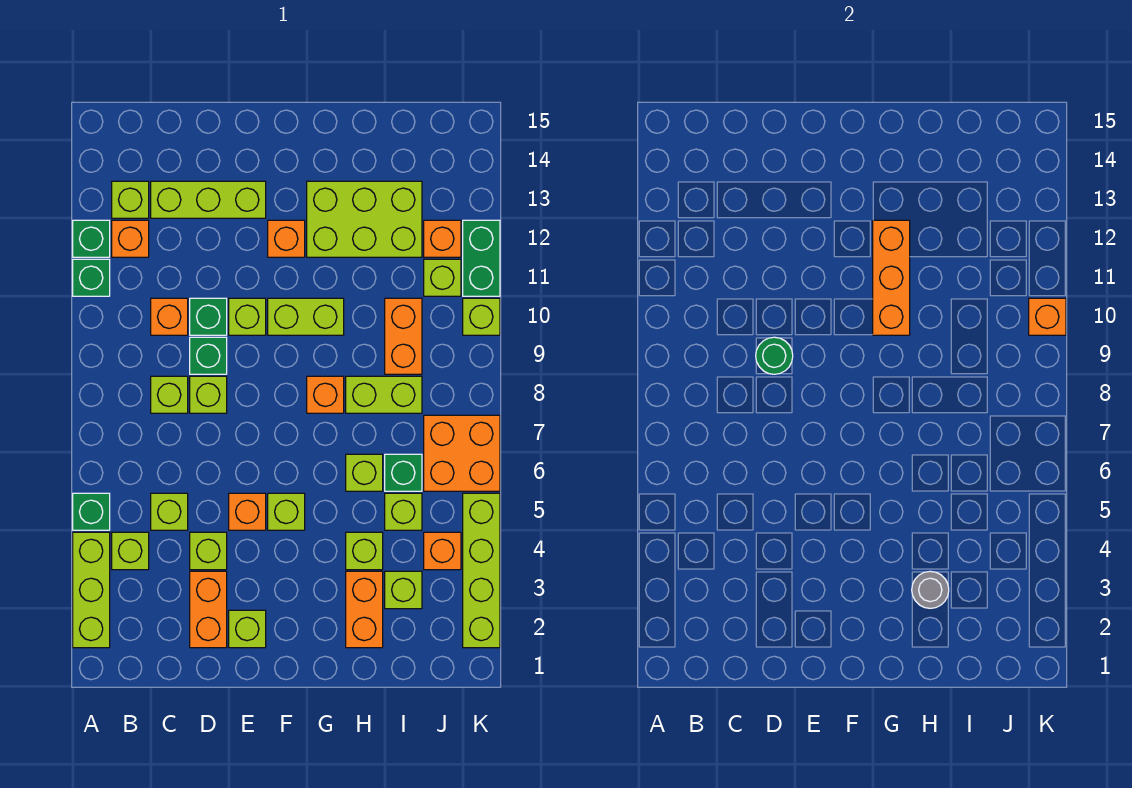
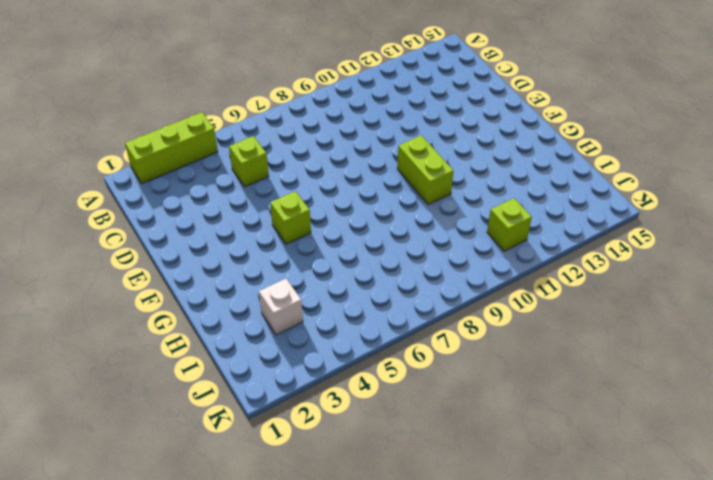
white 1x1 brick [259,279,303,335] -> lime 1x1 brick [385,571,422,609]
none -> green 1x1 brick [73,493,110,530]
none -> green 1x1 brick [73,259,110,296]
none -> green 1x1 brick [73,220,110,257]
none -> lime 1x1 brick [112,532,149,570]

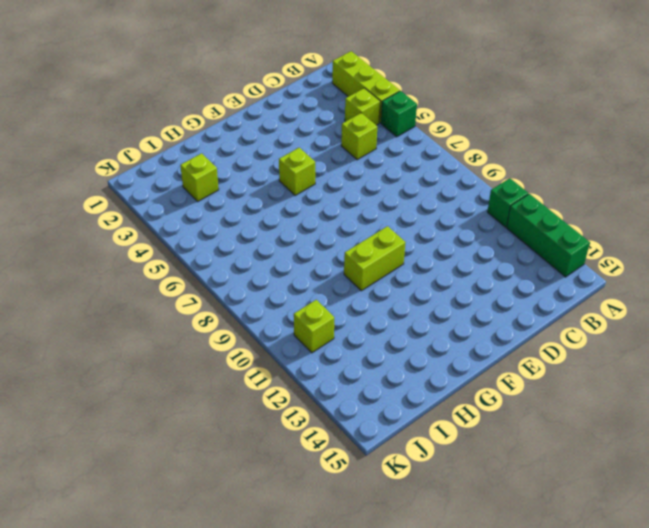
green 1x3 brick [507,194,590,277] -> green 1x1 brick [73,220,110,257]
none -> orange 1x1 brick [112,220,149,257]
none -> lime 1x1 brick [112,181,149,218]
none -> lime 1x1 brick [151,376,188,413]
none -> orange 1x1 brick [151,298,188,335]

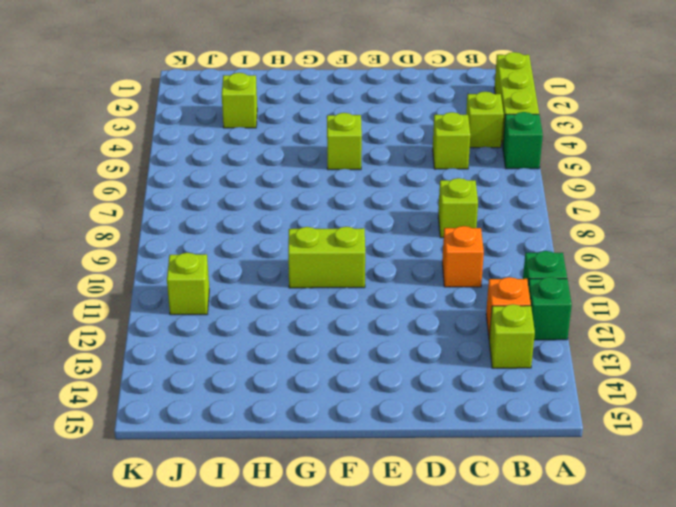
none -> lime 1x3 brick [151,181,266,218]
none -> orange 1x2 brick [190,571,227,648]
none -> lime 1x1 brick [190,532,227,570]
none -> lime 1x1 brick [190,376,227,413]

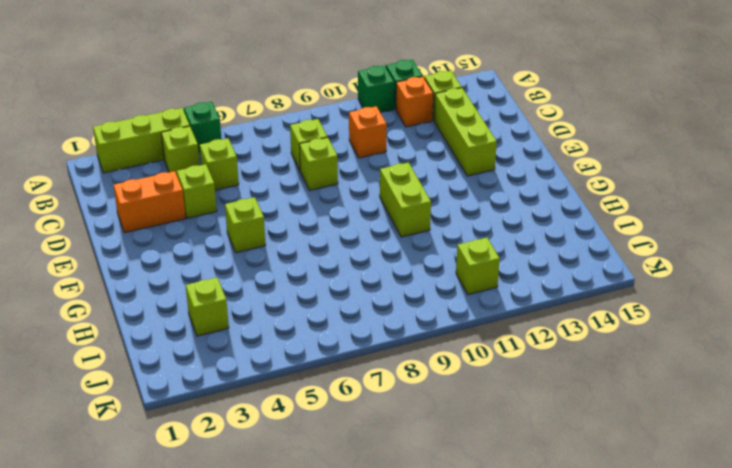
none -> green 1x1 brick [190,337,227,374]
none -> green 1x1 brick [190,298,227,335]
none -> lime 1x1 brick [229,610,266,648]
none -> orange 1x1 brick [229,493,266,530]

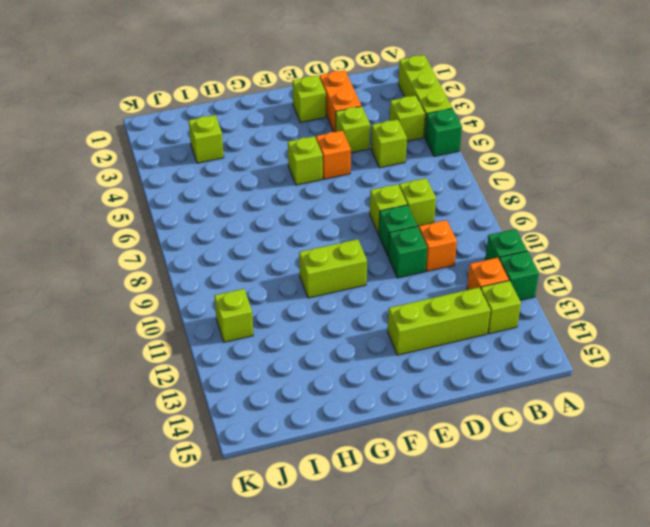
none -> lime 1x1 brick [229,298,266,335]
none -> orange 1x1 brick [268,220,305,257]
none -> orange 1x1 brick [307,376,344,413]
none -> lime 2x3 brick [307,181,422,257]

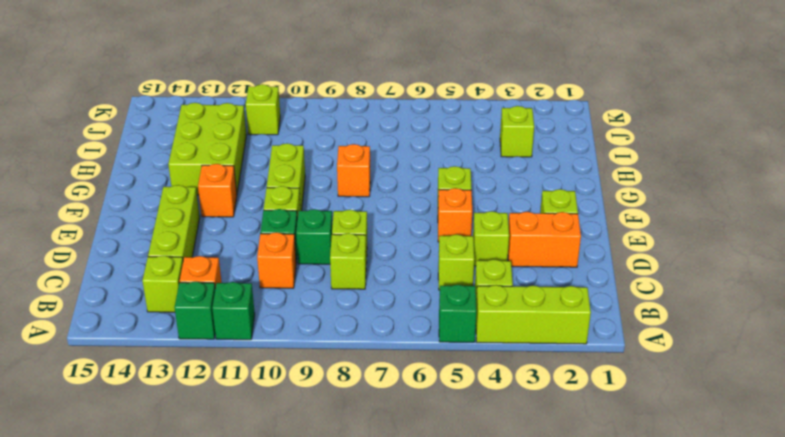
none -> orange 1x2 brick [346,571,383,648]
none -> lime 1x1 brick [346,532,383,570]
none -> lime 1x1 brick [346,454,383,491]
none -> lime 1x2 brick [346,376,422,413]

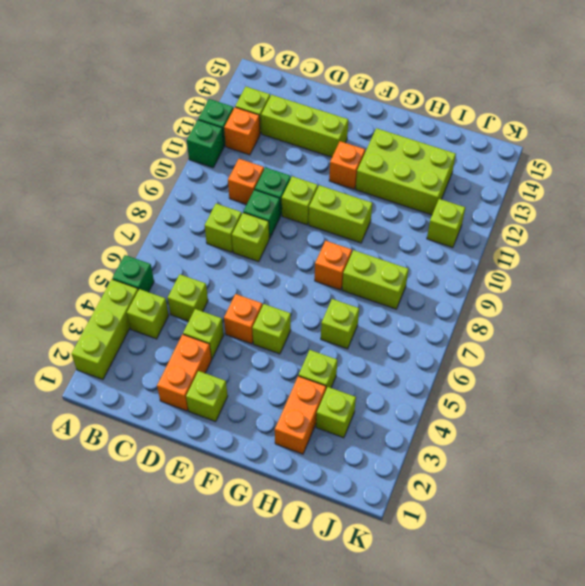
none -> lime 1x1 brick [385,493,422,530]
none -> green 1x1 brick [385,454,422,491]
none -> orange 1x2 brick [385,298,422,374]
none -> orange 1x1 brick [424,532,461,570]

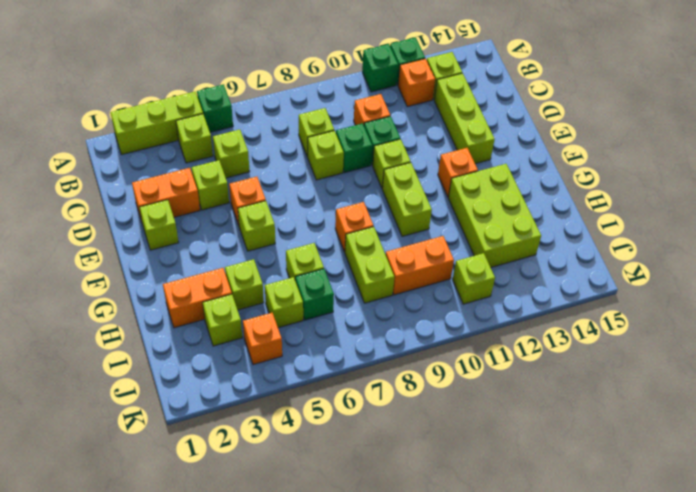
none -> orange 2x2 brick [424,415,500,491]
none -> orange 1x1 brick [424,220,461,257]
none -> lime 1x4 brick [463,493,500,648]
none -> lime 1x1 brick [463,298,500,335]

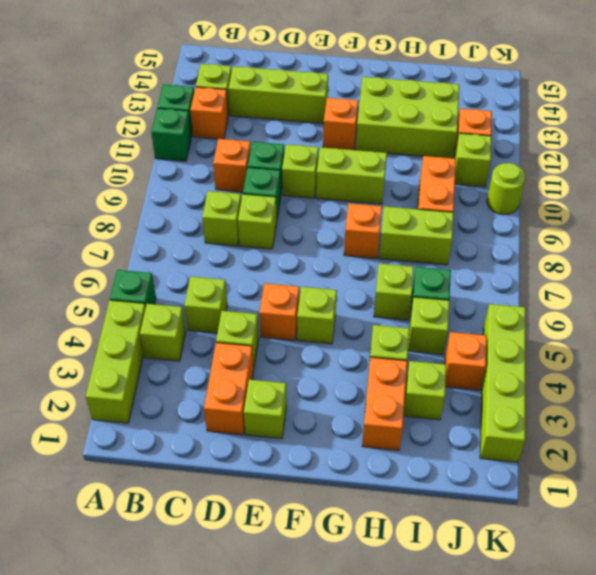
lime 1x1 round brick [487,163,526,215] -> lime 1x1 brick [463,298,500,335]
none -> orange 2x2 brick [424,415,500,491]
none -> green 1x2 brick [463,220,500,296]
none -> green 1x1 round brick [756,337,793,374]
none -> orange 1x3 brick [873,220,910,335]

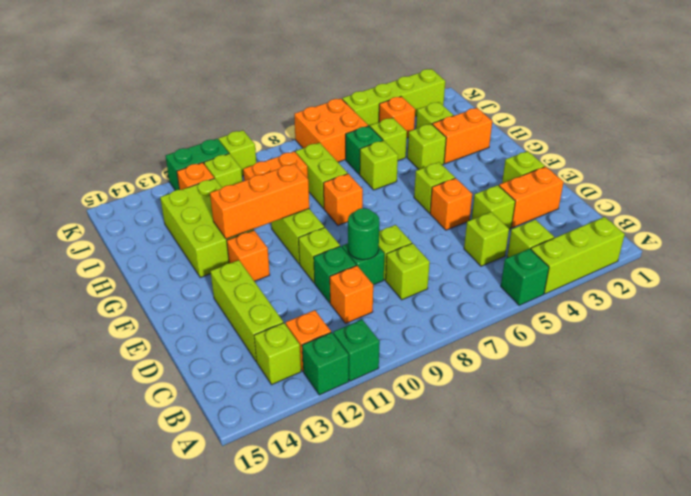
none -> grey 1x1 round brick [912,571,949,608]
none -> orange 1x1 brick [1029,298,1066,335]

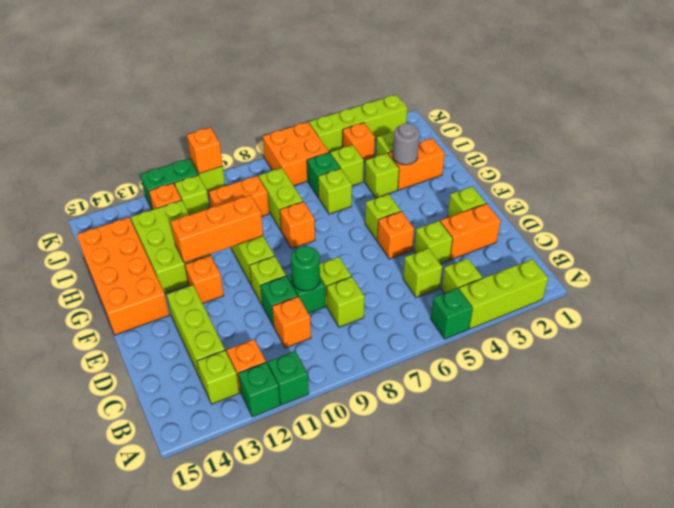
orange 2x4 brick [77,217,169,335] -> none

